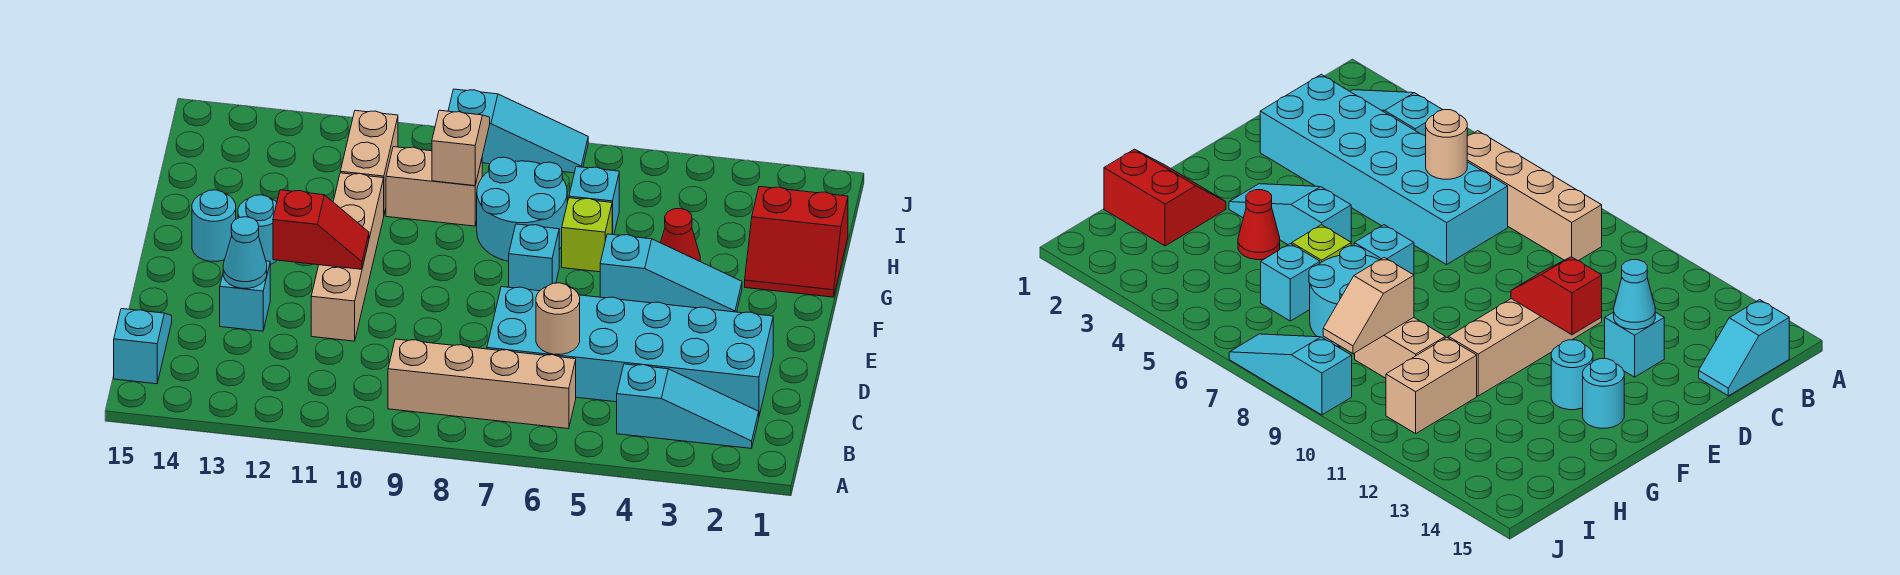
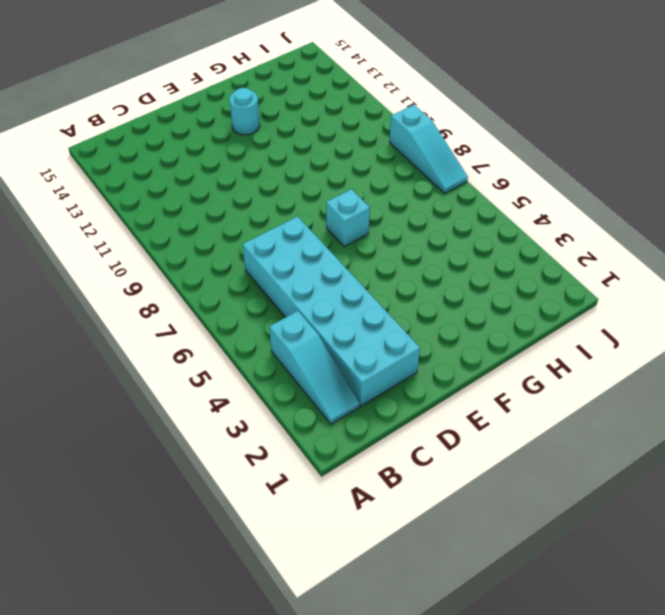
none -> tan 1x4 brick [388,339,576,429]
none -> cyan 1x2 slope [114,309,172,384]
none -> tan 1x4 brick [311,173,384,341]

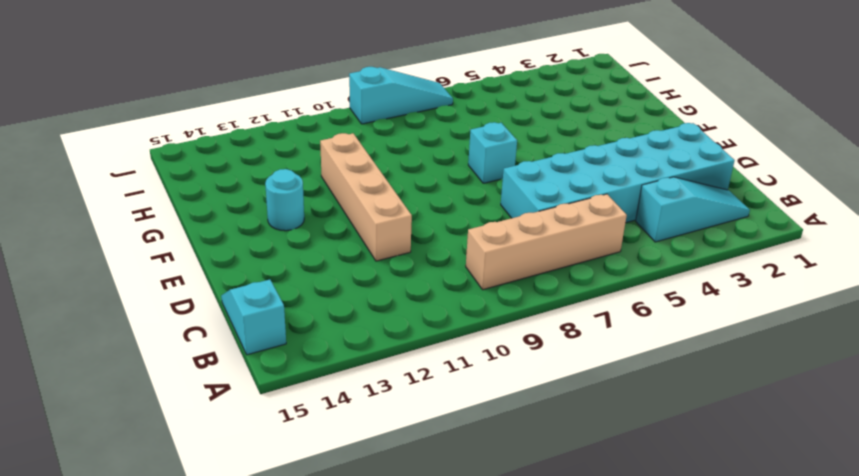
none -> cyan 1x1 brick [220,261,270,331]
none -> cyan 1x3 slope [600,234,742,312]
none -> cyan 1x1 round brick [192,190,236,261]

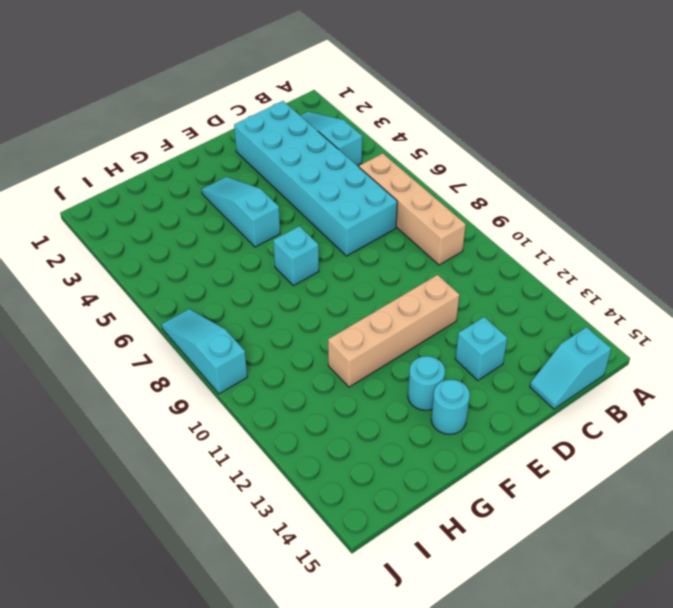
none -> red 2x2 slope [745,187,848,297]
none -> red 1x1 cone [661,208,700,261]
none -> lime 1x1 brick [562,198,612,272]

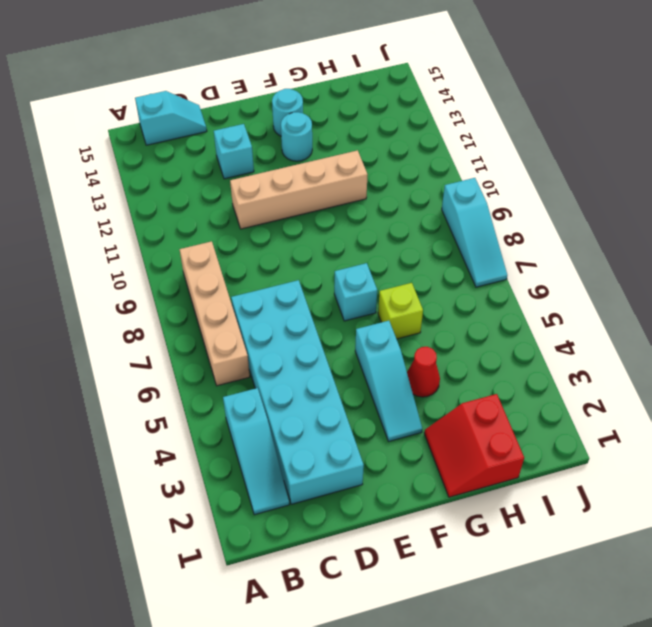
none -> cyan 2x2 round brick [477,157,567,262]
none -> cyan 1x1 brick [569,167,619,235]
none -> tan 1x2 brick [386,147,482,226]

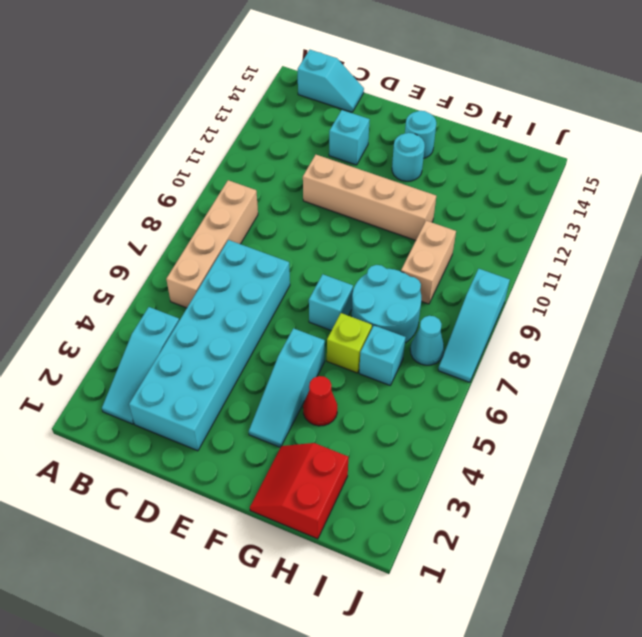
cyan 1x1 cone [410,316,444,365] -> cyan 1x1 cone moved to [223,217,267,288]
none -> tan 1x2 brick [340,111,398,214]
none -> tan 1x1 round brick [536,283,580,354]
none -> red 1x2 slope [273,190,369,269]

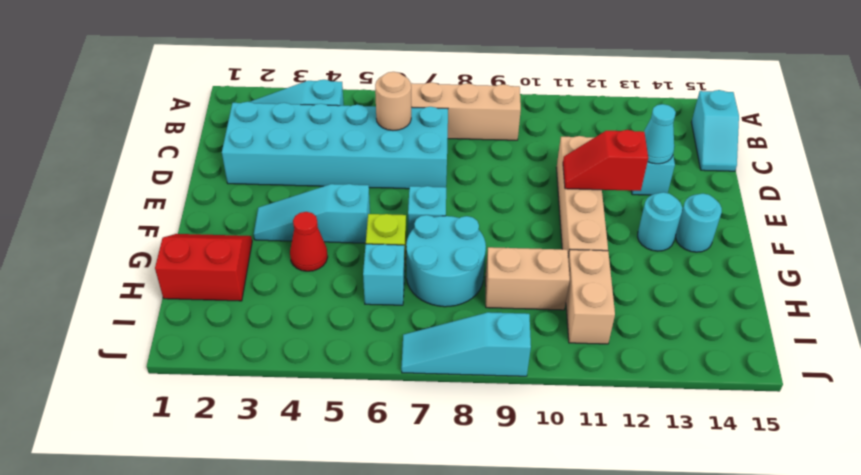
none -> tan 1x2 slope [432,110,490,186]

